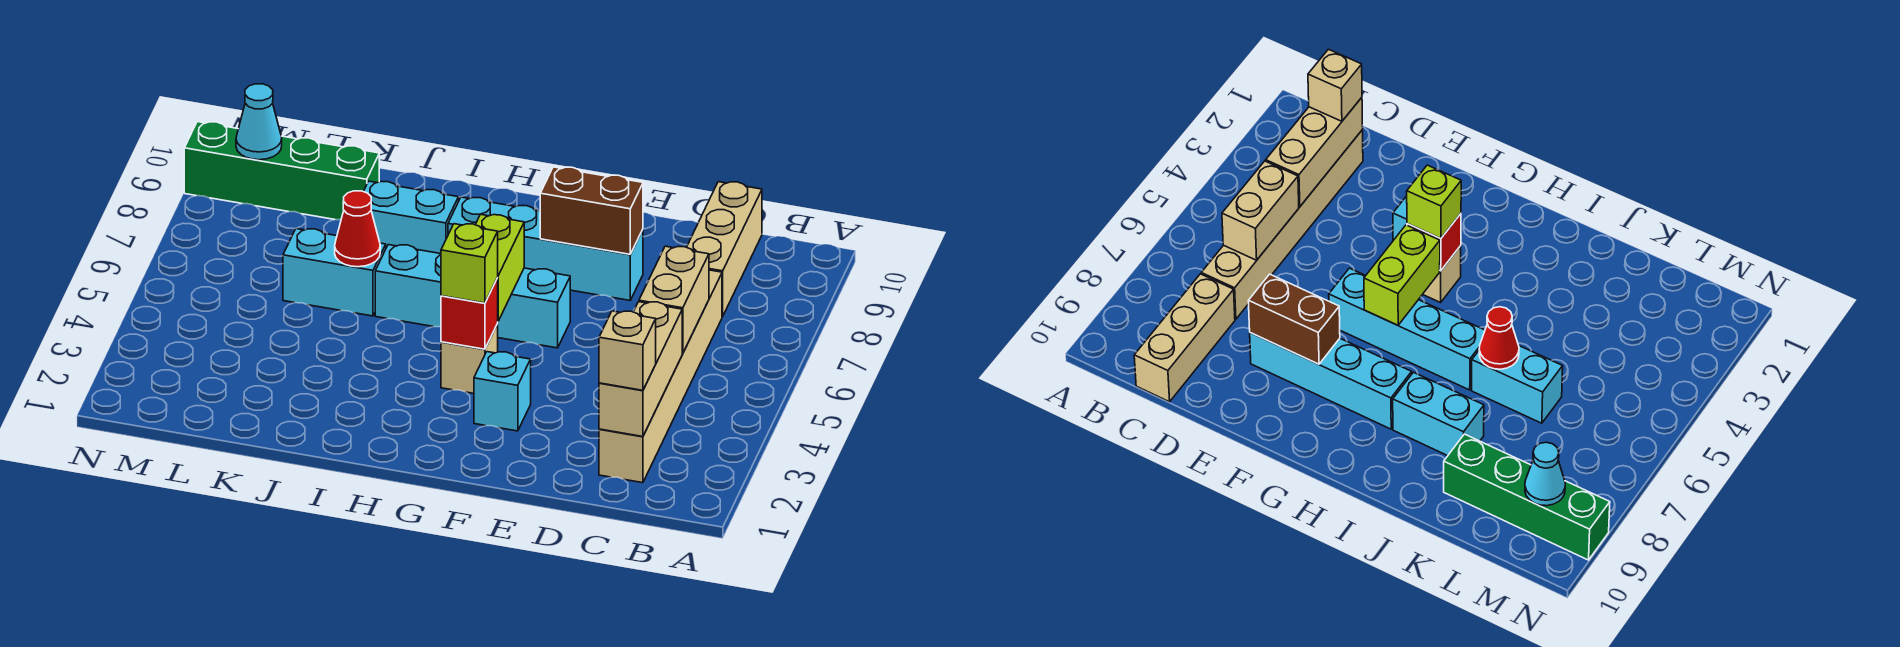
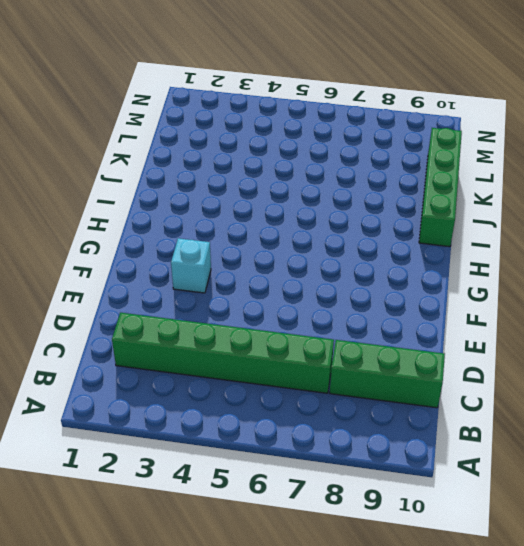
green 1x6 brick [112,313,334,393] -> tan 1x6 brick [599,270,722,483]
green 1x3 brick [330,340,445,408] -> tan 1x3 brick [687,182,762,316]
green 1x4 brick [419,128,462,247] -> green 1x4 brick moved to [184,122,379,220]
none -> cyan 1x4 brick [448,197,643,300]
none -> cyan 1x4 brick [375,245,570,348]
none -> tan 1x1 brick [441,324,498,393]

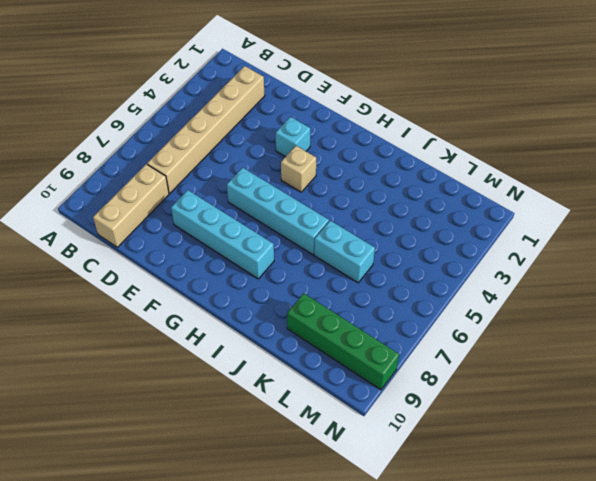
none -> cyan 1x2 brick [363,181,459,254]
none -> tan 1x3 brick [599,302,682,437]
none -> tan 1x2 brick [639,246,709,353]

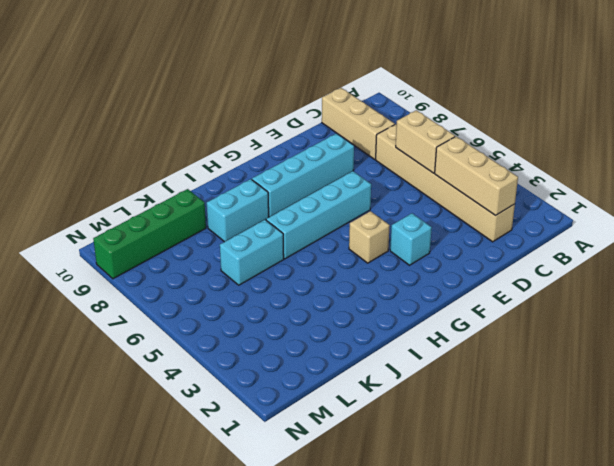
none -> brown 1x2 brick [540,167,643,254]
none -> red 1x1 brick [441,278,498,349]
none -> lime 1x2 brick [475,214,524,321]

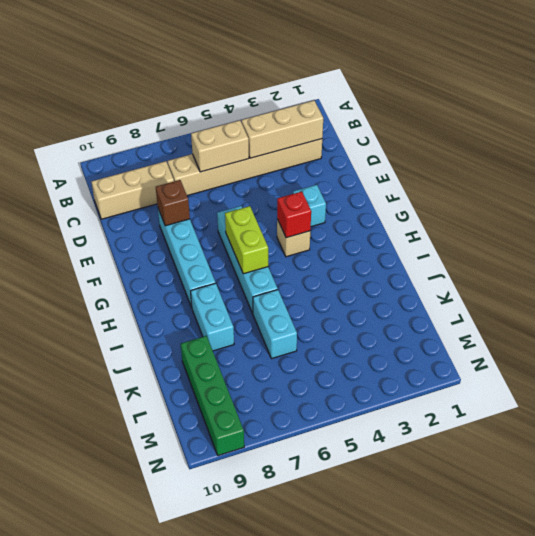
brown 1x1 brick [156,180,190,226] -> brown 1x2 brick [540,167,643,254]
lime 1x2 brick [225,206,268,274] -> lime 1x2 brick turned to [475,214,524,321]
none -> red 1x1 cone [335,191,380,267]
none -> cyan 1x1 cone [236,84,282,160]
none -> tan 1x1 brick [599,311,656,390]

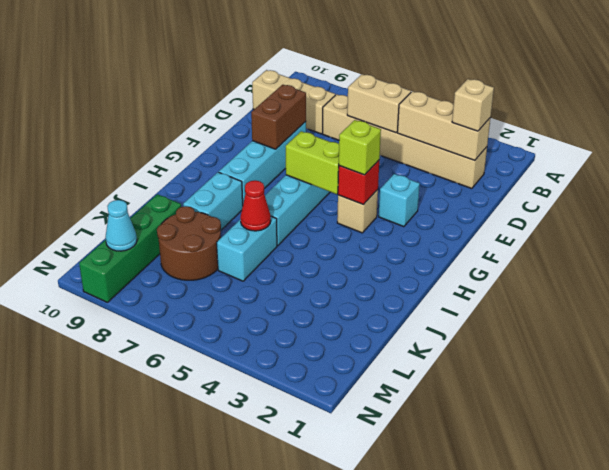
brown 2x2 round brick [157,206,221,280] -> none

